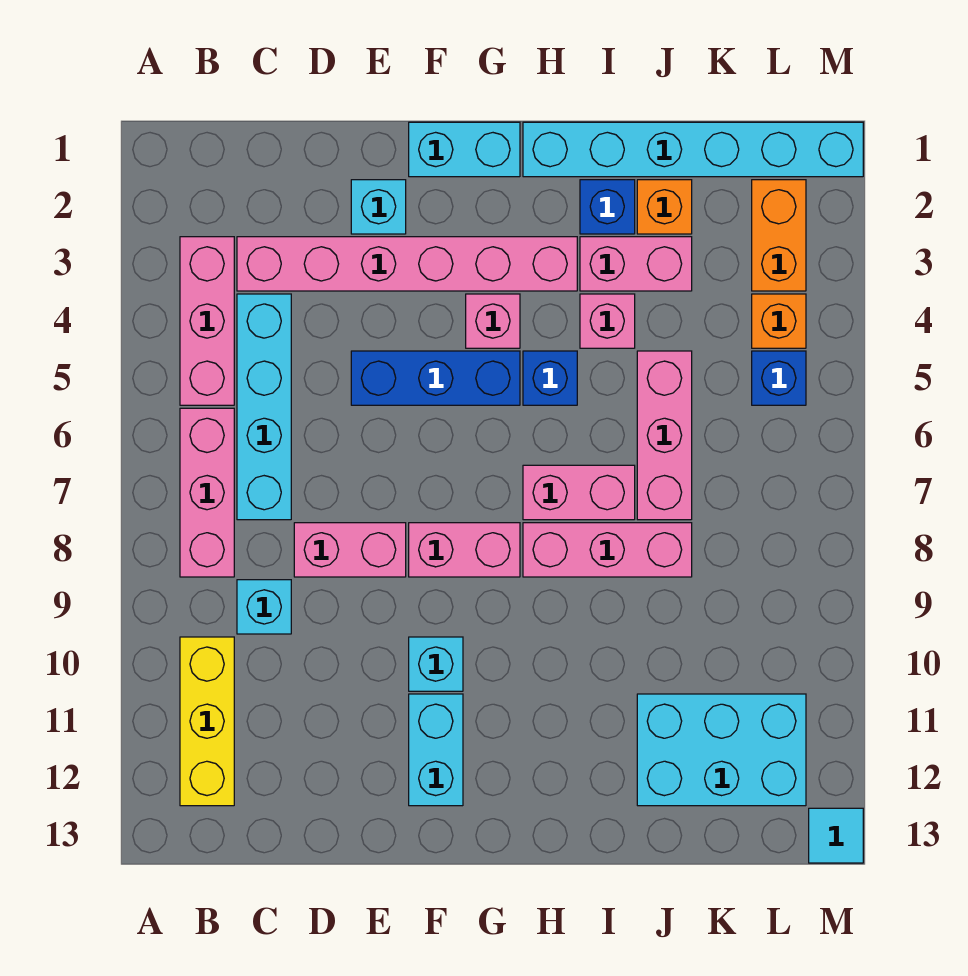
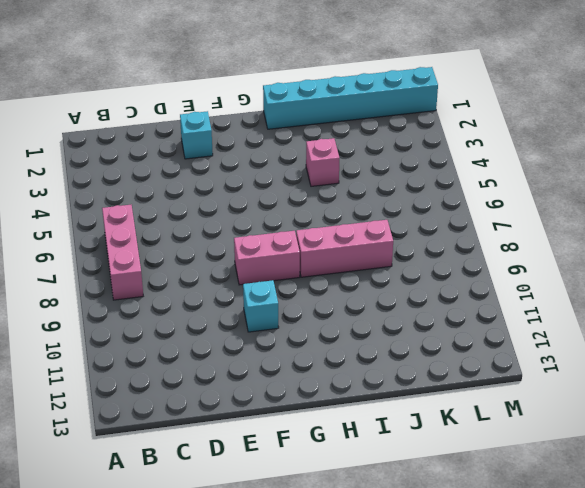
none -> pink 1x3 brick [180,237,234,405]
none -> yellow 1x3 brick [180,637,234,806]
none -> pink 1x6 brick [237,237,577,291]

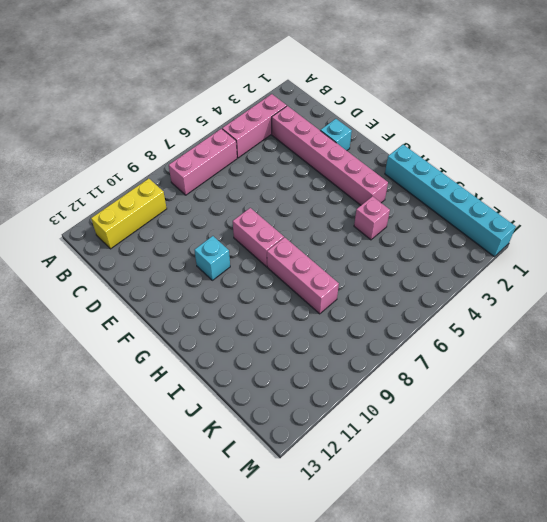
none -> cyan 1x4 brick [237,294,291,520]
none -> cyan 1x1 brick [237,580,291,634]
none -> pink 1x2 brick [294,523,406,577]

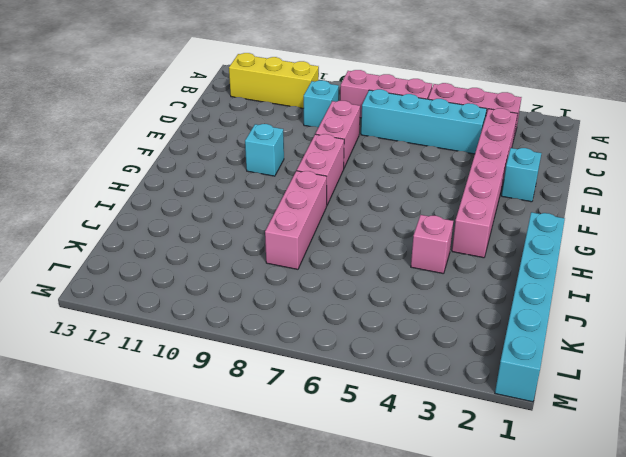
none -> blue 1x3 brick [351,351,520,405]
none -> cyan 1x2 brick [409,122,520,177]
none -> cyan 1x2 brick [409,694,463,806]

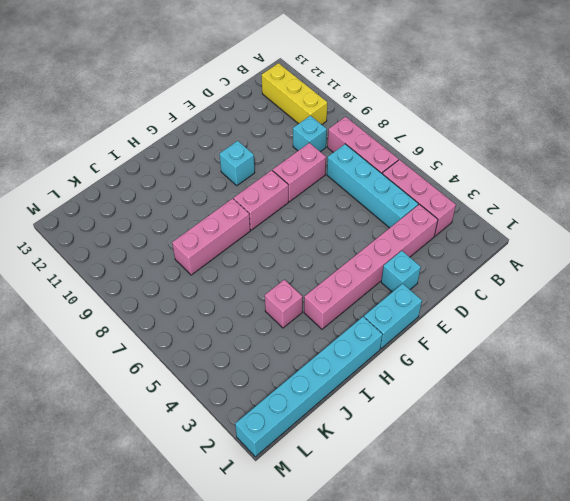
none -> blue 1x3 brick [351,351,520,405]
none -> cyan 1x2 brick [409,694,463,806]
none -> pink 1x1 brick [466,294,520,348]

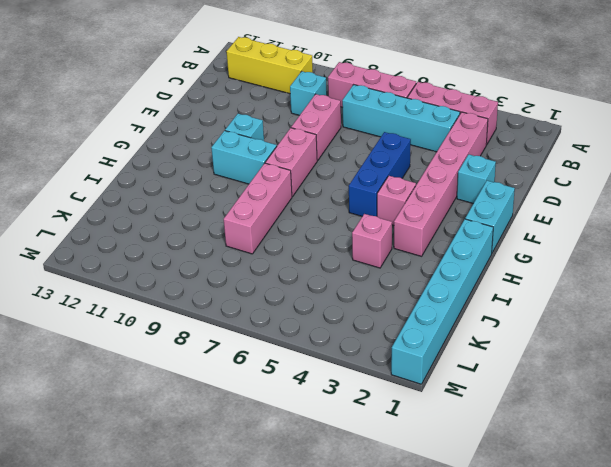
cyan 1x2 brick [211,131,277,184] -> cyan 1x2 brick moved to [409,694,463,806]
none -> blue 1x1 brick [523,351,577,405]
none -> pink 1x2 brick [523,465,635,520]
none -> blue 1x1 brick [580,180,635,234]

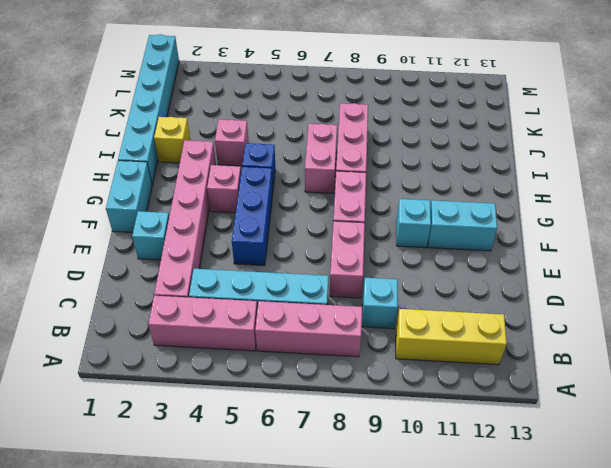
yellow 1x1 brick [154,117,191,163] -> blue 1x1 brick [580,180,635,234]
none -> pink 1x2 brick [580,237,692,291]
none -> orange 1x1 brick [637,180,692,234]
none -> pink 1x3 brick [637,351,692,520]

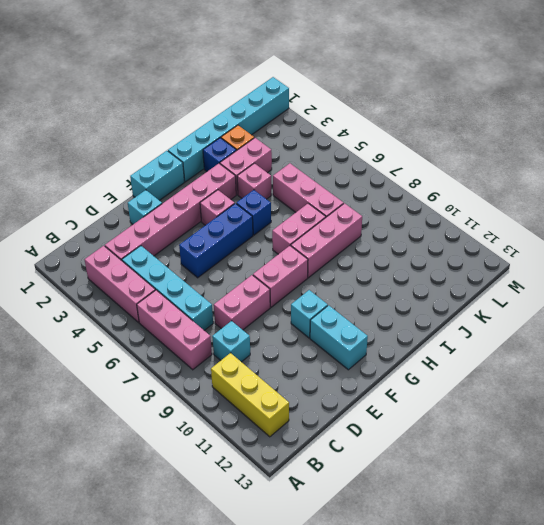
none -> cyan 2x3 brick [637,694,806,806]
none -> orange 1x2 brick [752,180,806,291]
none -> orange 1x1 brick [752,294,806,348]

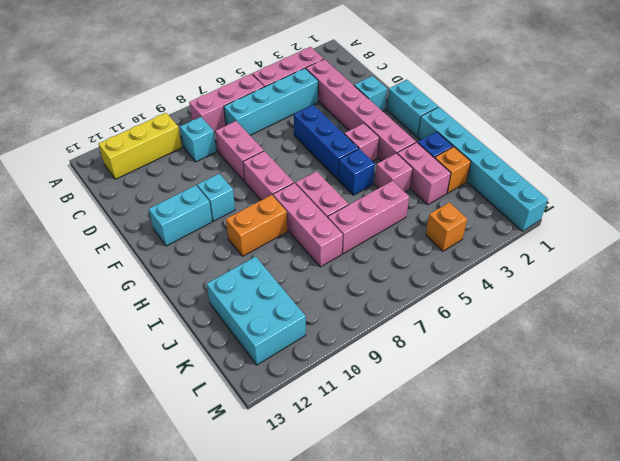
orange 1x2 brick [226,195,287,256] -> orange 1x2 brick moved to [752,180,806,291]
none -> blue 1x1 brick [752,351,806,405]
none -> cyan 1x1 tile [809,808,863,863]

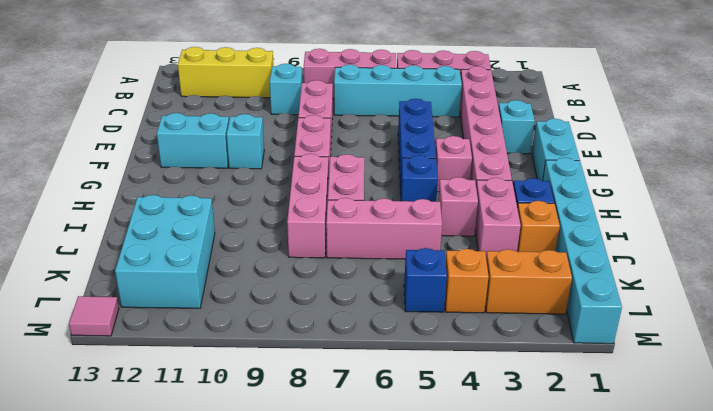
pink 1x1 tile [69,296,119,336] -> cyan 1x1 tile [809,808,863,863]

